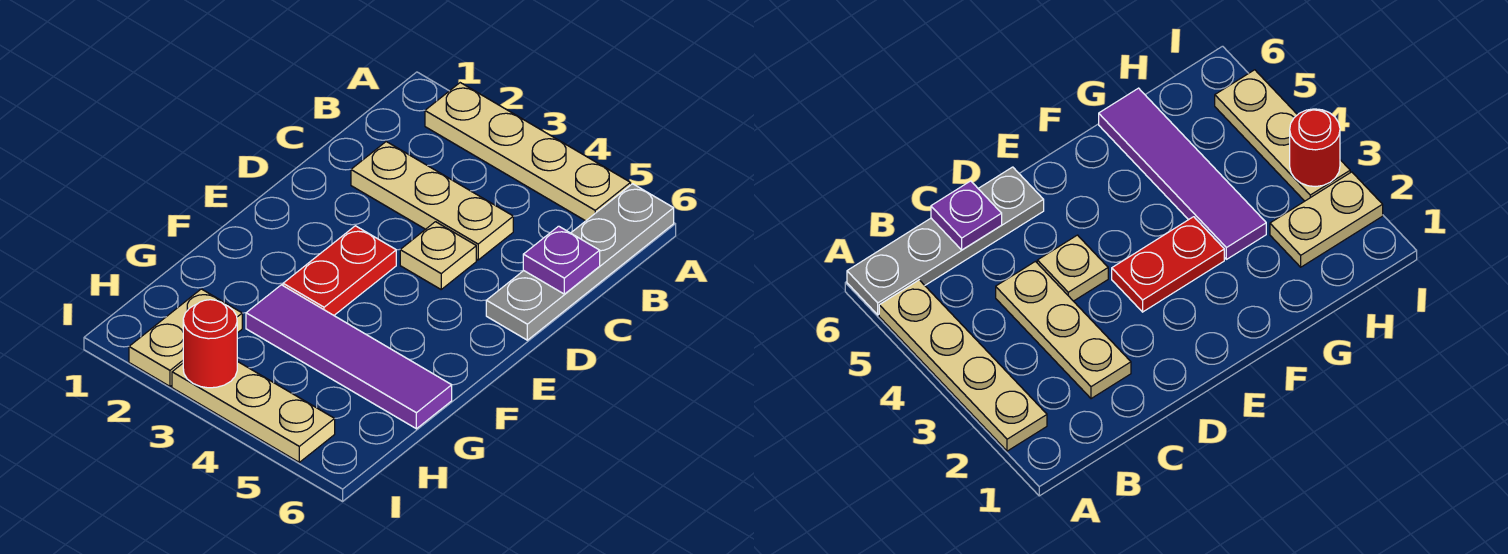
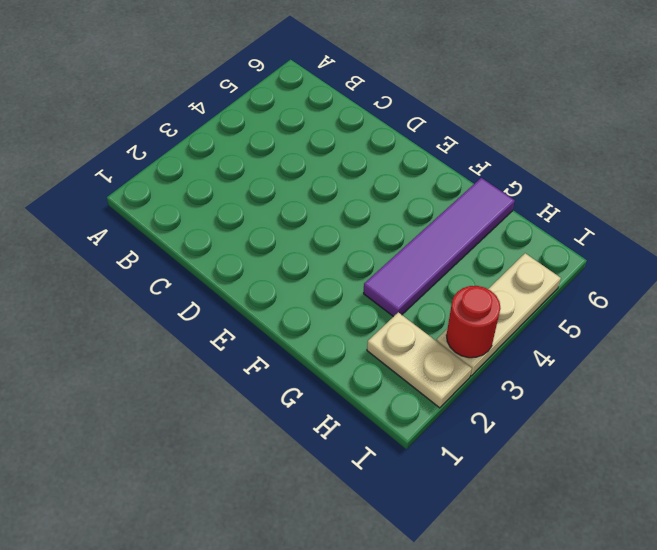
none -> tan 1x4 plate [425,83,631,221]
none -> grey 1x4 plate [486,184,674,340]

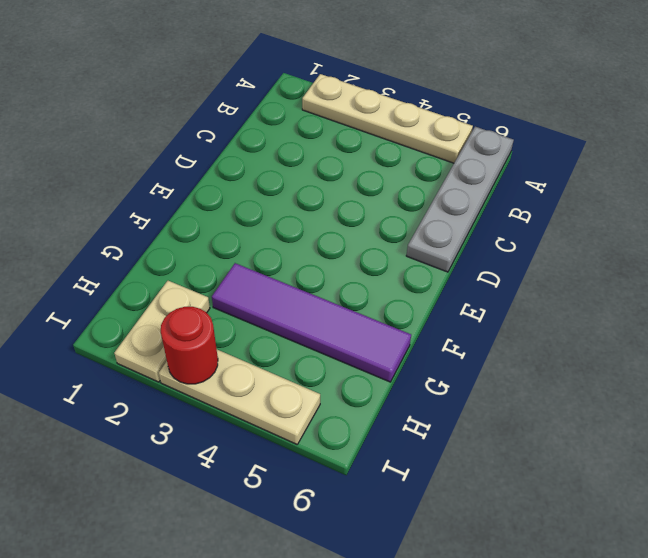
none -> tan 1x3 plate [351,142,513,260]
none -> tan 1x1 plate [400,222,476,289]

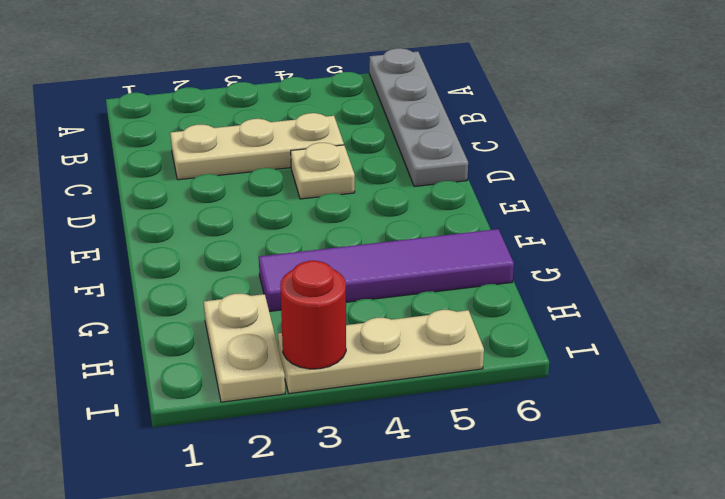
none -> tan 1x4 plate [425,83,631,221]
none -> red 1x2 plate [283,226,396,315]

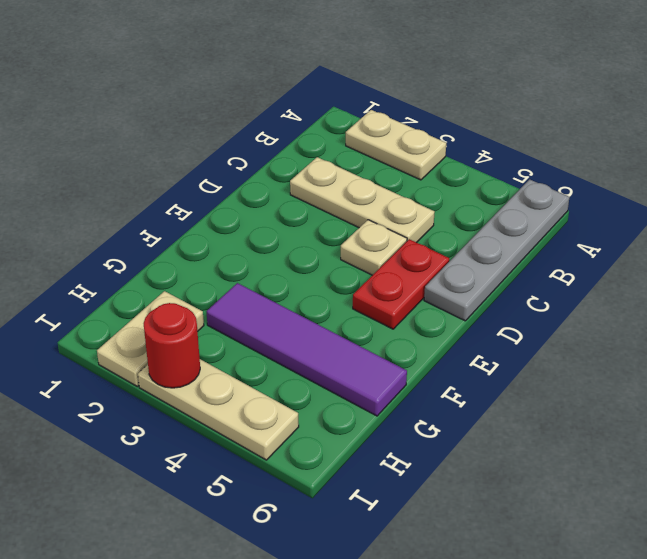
tan 1x2 plate [346,110,446,180] -> tan 1x4 plate [425,83,631,221]
red 1x2 plate [353,239,449,329] -> red 1x2 plate moved to [283,226,396,315]
none -> purple 1x1 plate [523,226,600,294]

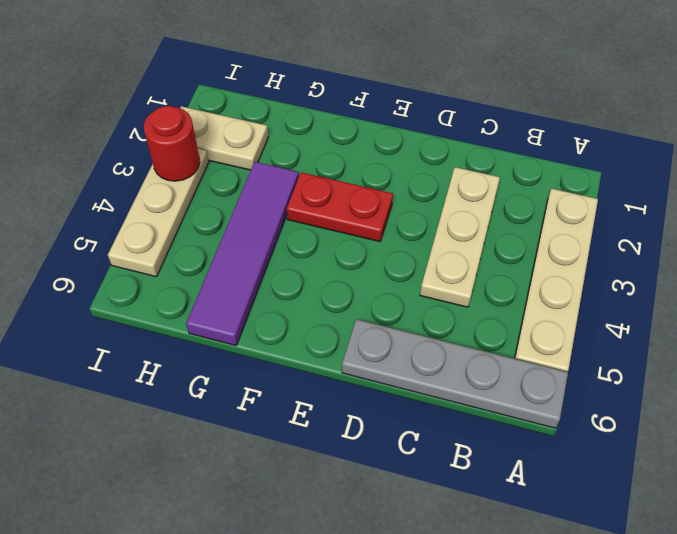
none -> tan 1x1 plate [400,222,476,289]
none -> purple 1x1 plate [523,226,600,294]

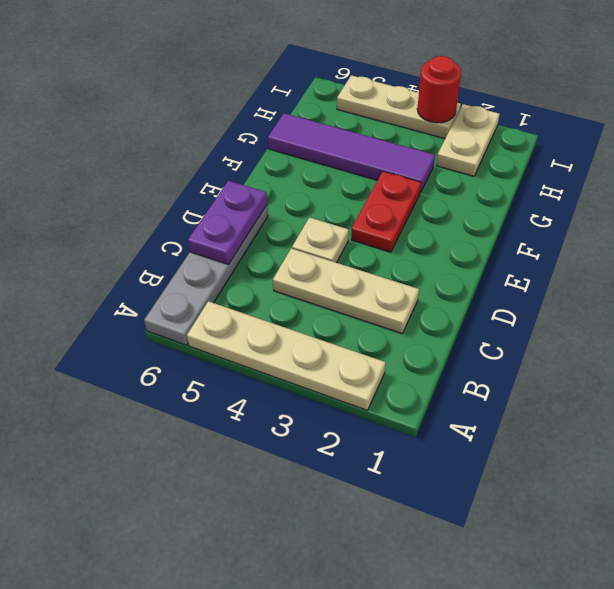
purple 1x2 plate [188,181,267,264] -> purple 1x1 plate [523,226,600,294]

